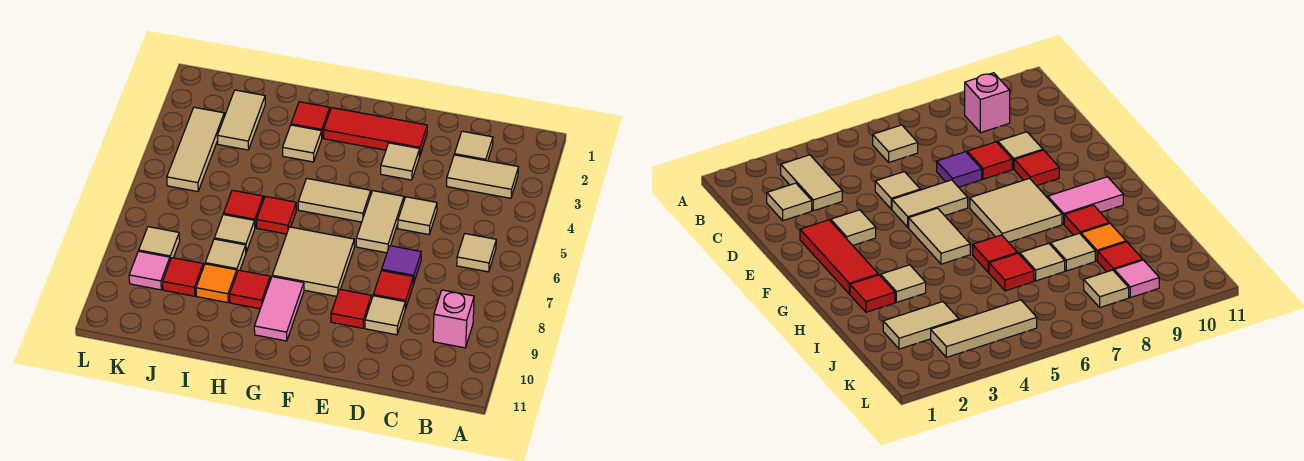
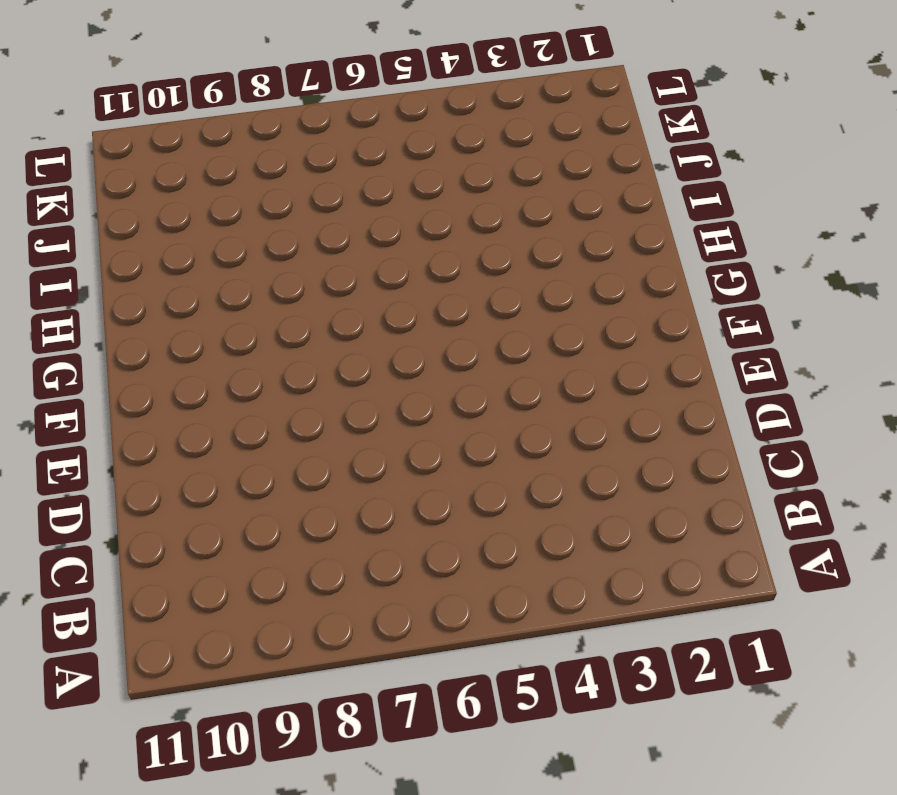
none -> tan 1x2 tile [447,155,518,198]
none -> tan 1x1 tile [457,234,496,272]
none -> pink 1x1 brick [433,290,474,348]

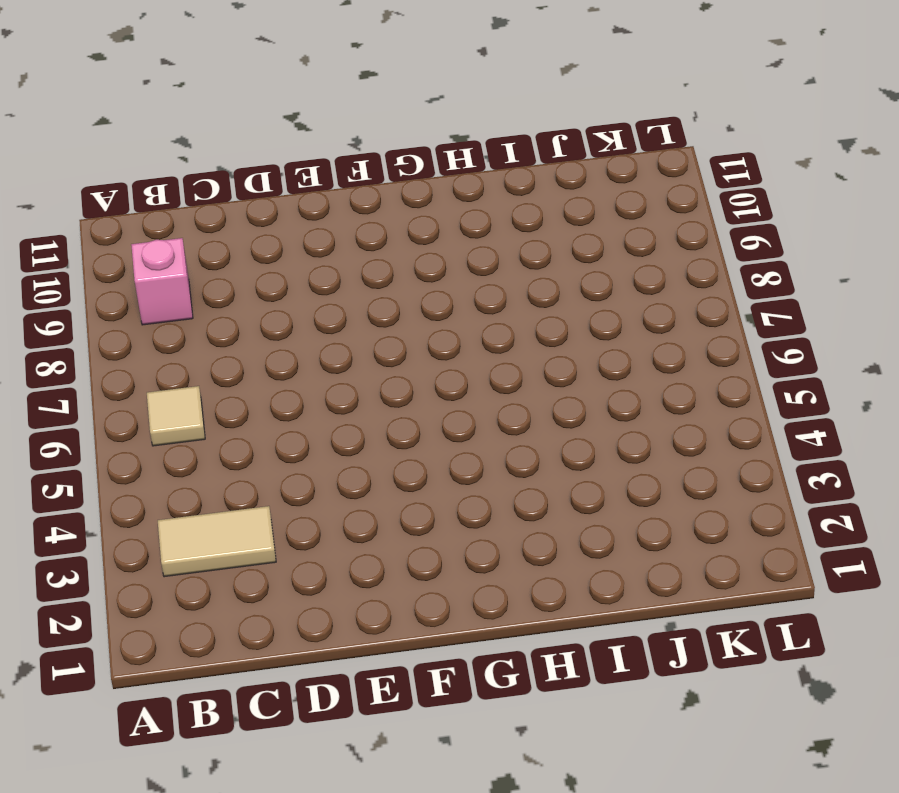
none -> tan 1x1 tile [454,131,493,161]
none -> tan 1x1 tile [398,197,437,235]
none -> purple 1x1 tile [382,246,421,284]

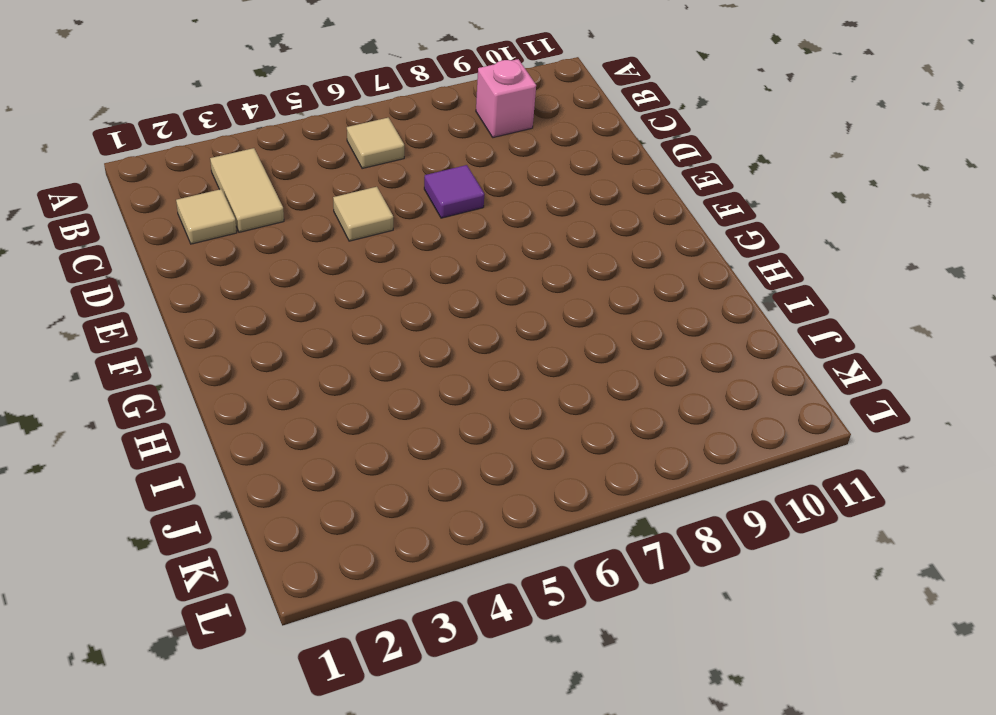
none -> red 1x1 tile [373,271,413,309]
none -> tan 1x1 tile [365,296,405,335]
none -> red 1x3 tile [324,108,427,156]

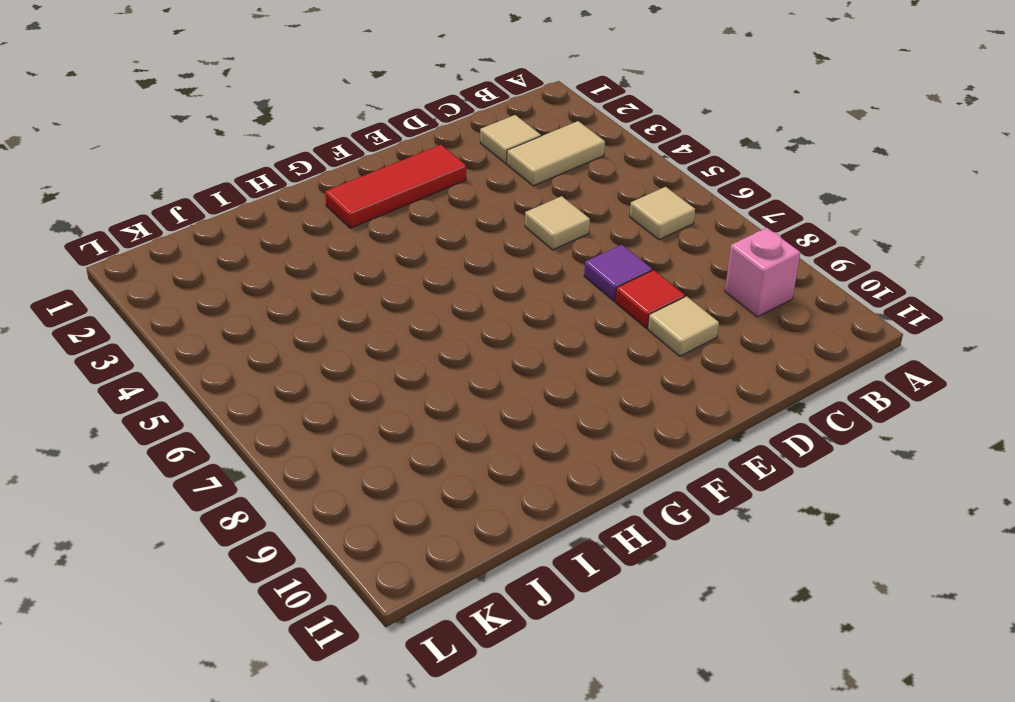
none -> tan 1x1 tile [381,143,420,180]
none -> tan 1x2 tile [356,191,404,253]
none -> red 1x1 tile [331,289,371,328]

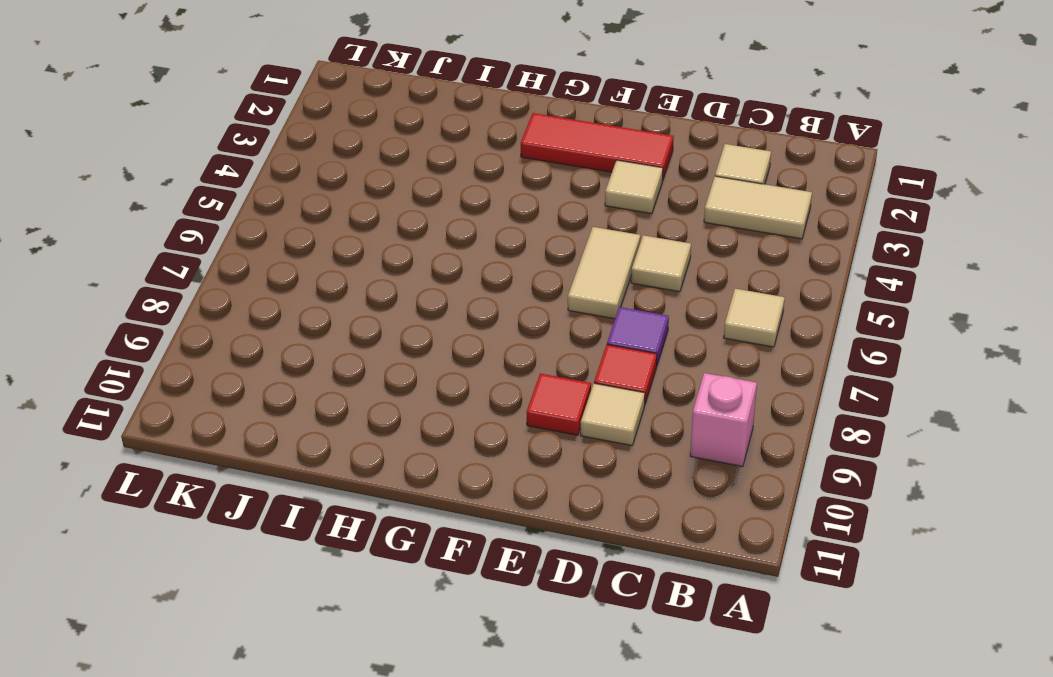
none -> tan 1x2 tile [298,179,371,222]
none -> tan 2x2 tile [272,227,354,296]
none -> pink 1x2 tile [254,277,304,341]

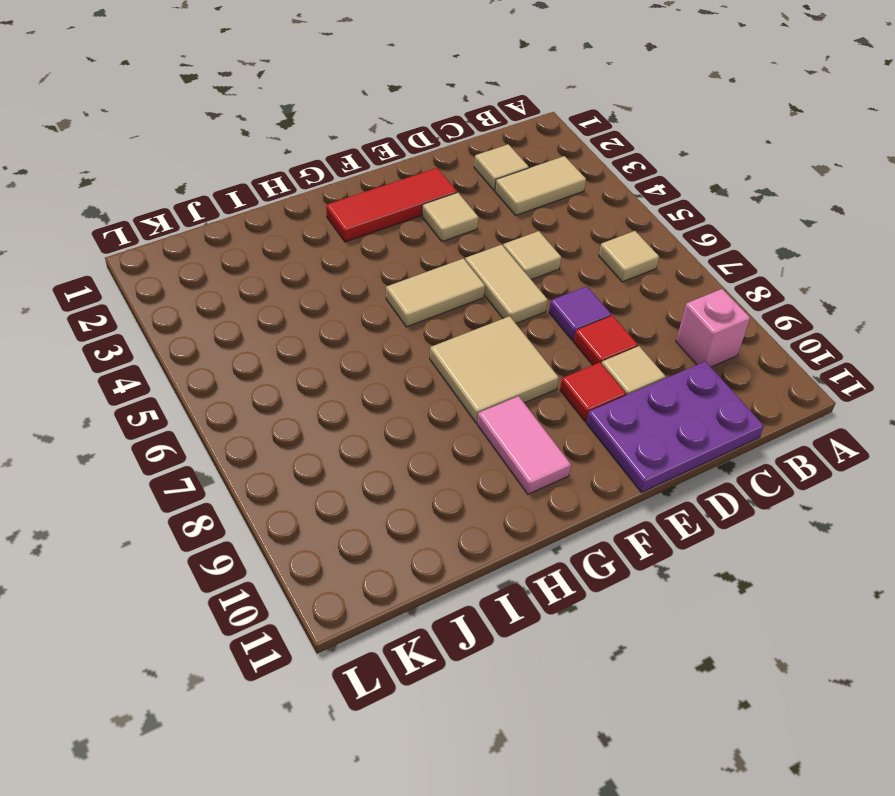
purple 2x3 plate [586,361,764,492] -> none
none -> red 1x1 tile [291,102,330,137]
none -> tan 1x1 tile [283,125,322,162]
none -> red 1x1 tile [257,196,296,234]

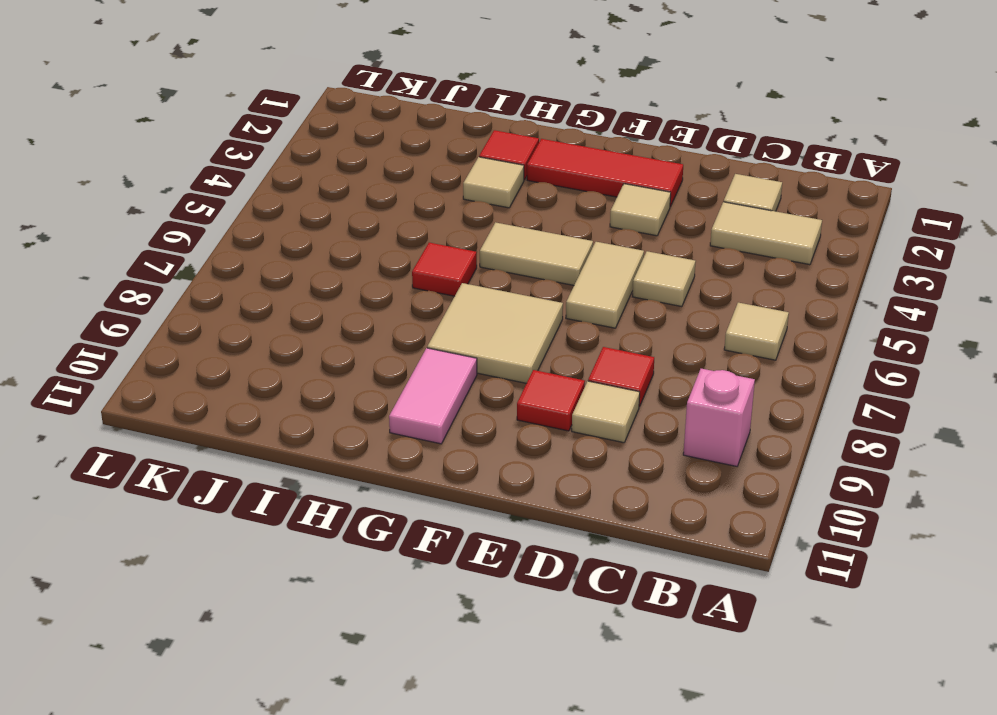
none -> purple 1x1 tile [382,246,421,284]
none -> red 1x1 tile [230,270,270,309]
none -> red 1x1 tile [223,190,263,227]

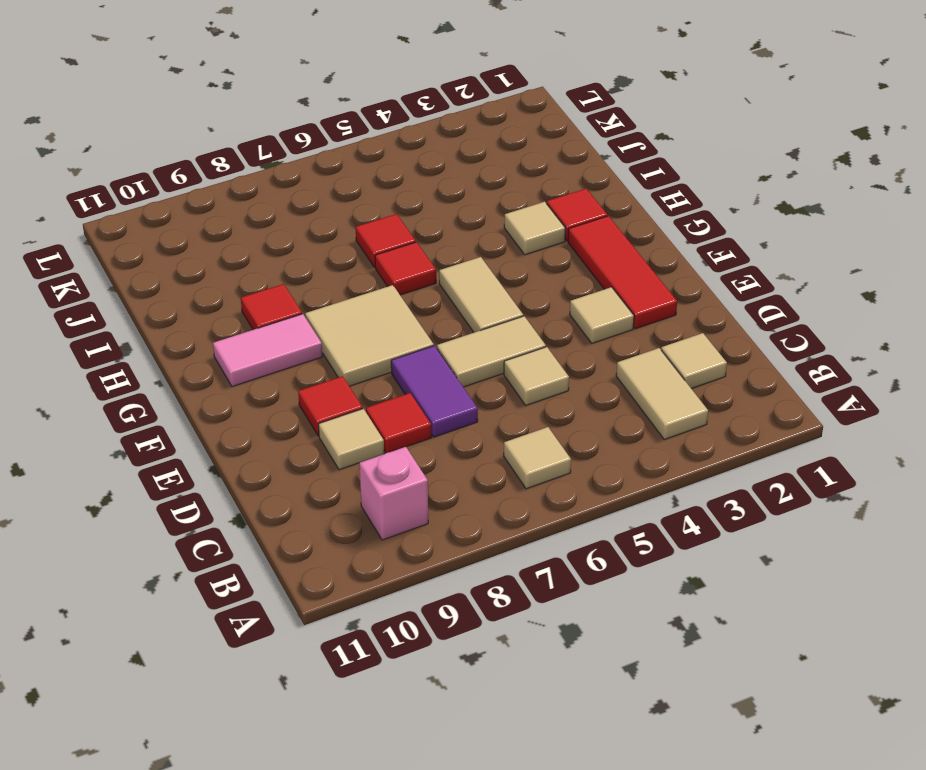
purple 1x2 tile [391,346,478,437] -> purple 1x1 tile [382,246,421,284]
none -> tan 1x1 tile [214,215,255,252]
none -> tan 1x1 tile [205,239,246,272]
none -> orange 1x1 tile [196,264,237,303]

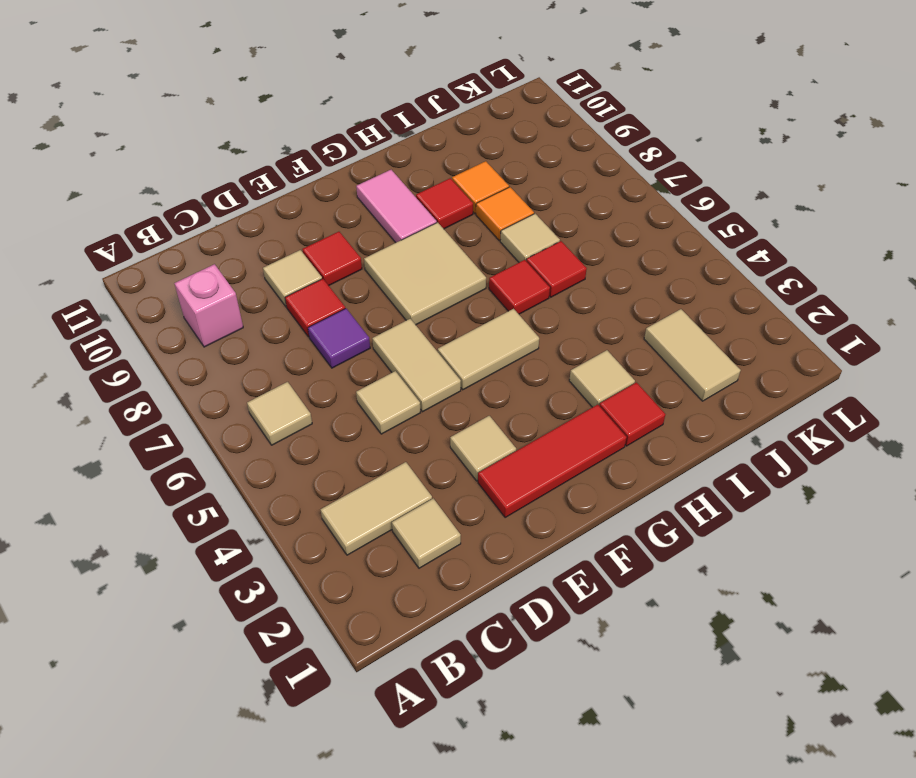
orange 1x1 tile [476,187,534,241] -> tan 1x1 tile [205,239,246,272]
none -> red 1x1 tile [163,258,203,296]
none -> tan 1x3 tile [167,107,224,192]
none -> tan 1x1 tile [139,227,180,260]

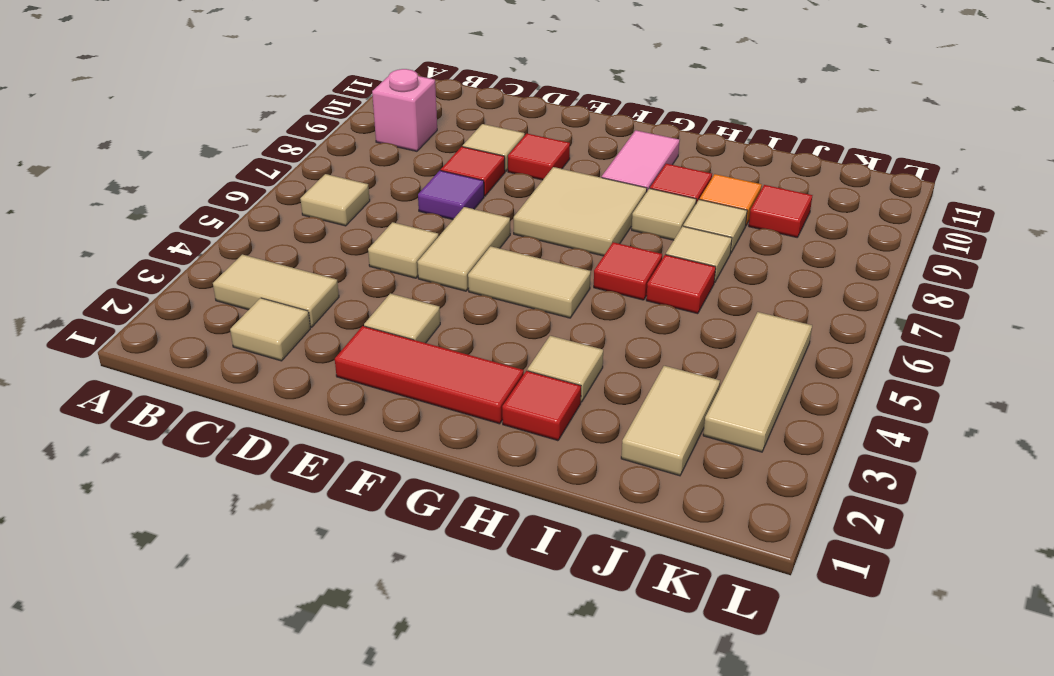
tan 1x1 tile [632,188,696,240] -> tan 1x1 tile moved to [139,227,180,260]
none -> pink 1x1 tile [129,251,170,290]

